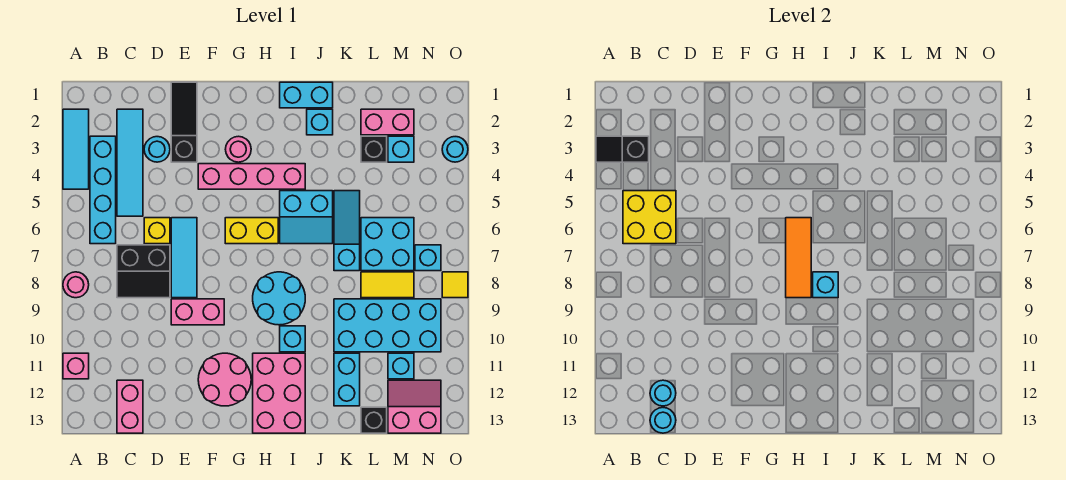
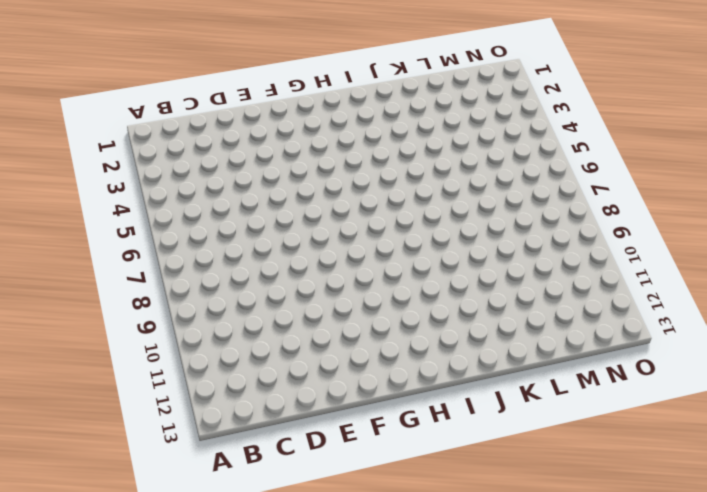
none -> cyan 1x3 tile [63,109,89,189]
none -> pink 1x1 round brick [63,272,89,298]
none -> pink 1x1 brick [63,353,89,379]
none -> cyan 1x4 brick [90,136,116,244]

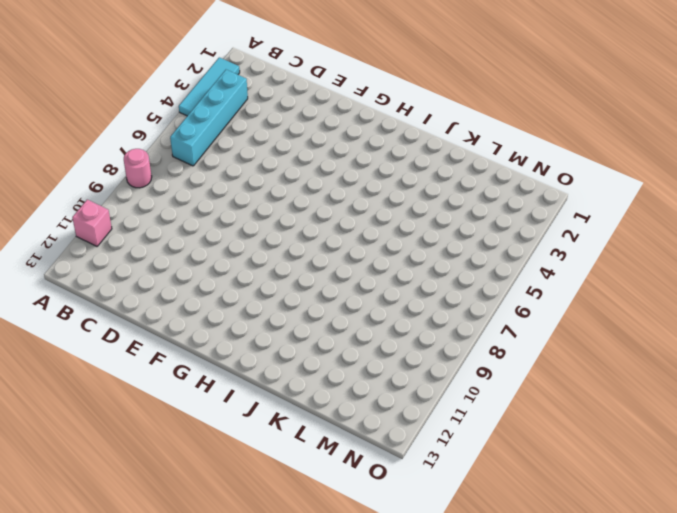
none -> cyan 1x4 tile [117,109,143,216]
none -> black 2x2 slope [117,245,170,298]
none -> pink 1x2 brick [117,380,143,433]
none -> cyan 1x1 round brick [144,137,170,162]

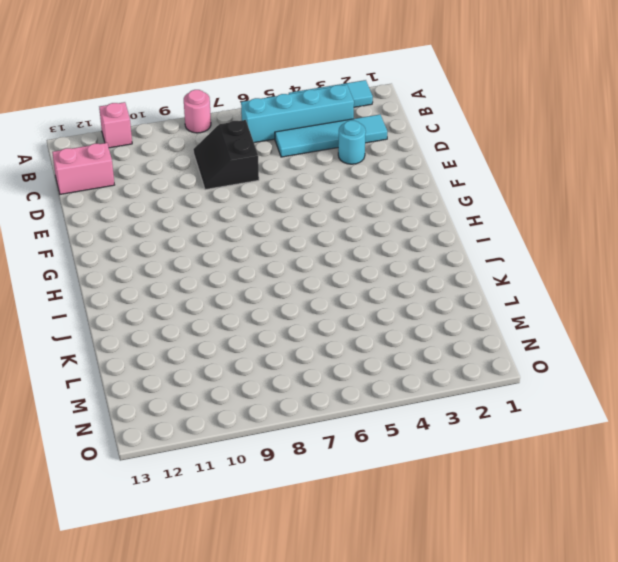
none -> yellow 1x1 brick [144,218,170,244]
none -> black 1x3 slope [171,82,197,162]
none -> cyan 1x3 tile [171,218,197,298]
none -> pink 1x2 brick [171,299,224,325]

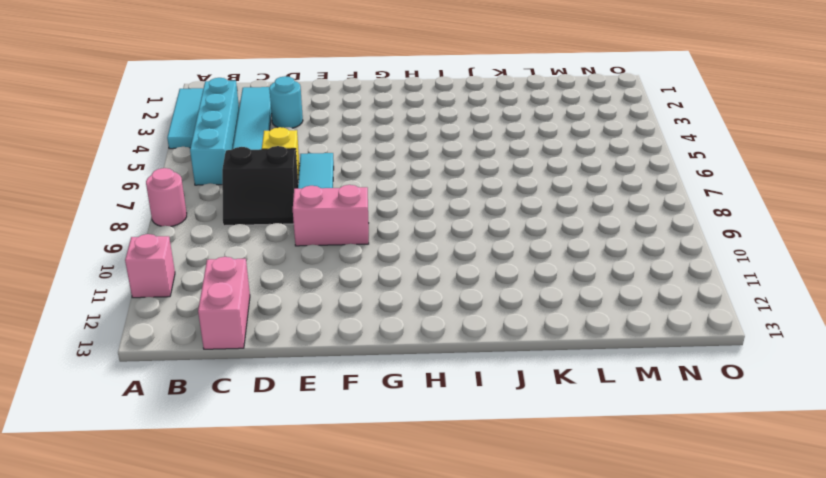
none -> black 1x3 slope [171,82,197,162]
none -> pink 1x4 brick [198,164,305,189]
none -> pink 2x2 round brick [198,353,251,406]
none -> pink 1x1 round brick [225,136,251,162]

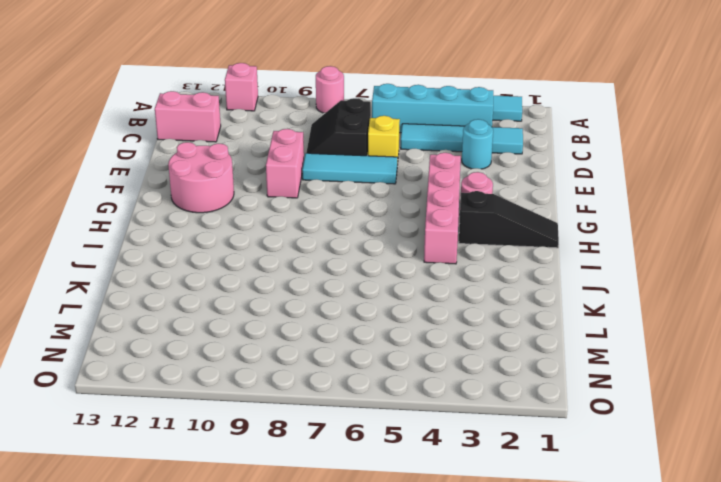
black 1x3 slope [459,191,559,248] -> black 1x3 slope moved to [171,82,197,162]
none -> yellow 1x2 brick [225,218,278,244]
none -> cyan 2x2 round brick [253,272,305,325]
none -> pink 2x3 brick [253,353,305,433]
none -> cyan 1x2 brick [280,82,333,108]

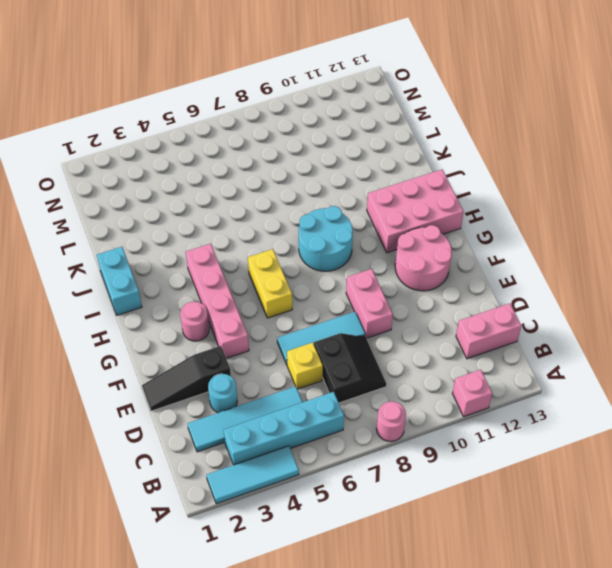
none -> cyan 2x2 slope [280,191,333,244]
none -> cyan 1x1 brick [280,326,305,352]
none -> cyan 1x1 brick [307,109,333,135]
none -> cyan 1x3 slope [334,191,360,271]

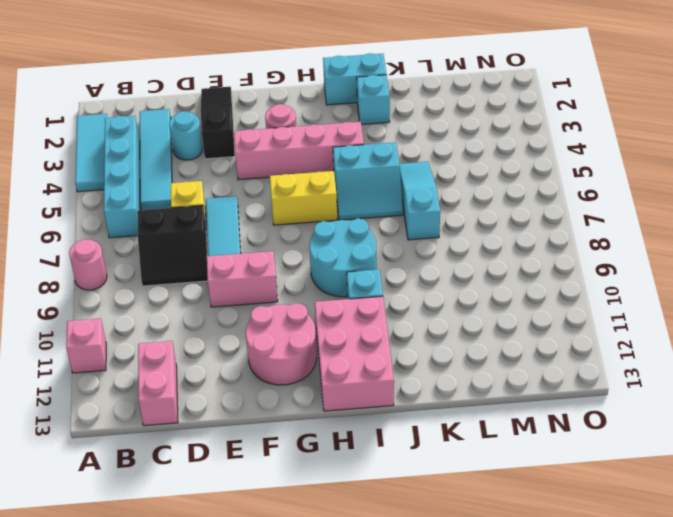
none -> cyan 2x4 brick [334,299,441,352]
none -> cyan 1x2 brick [334,353,360,406]
none -> pink 1x2 brick [361,109,414,135]
none -> black 1x1 brick [361,136,387,162]

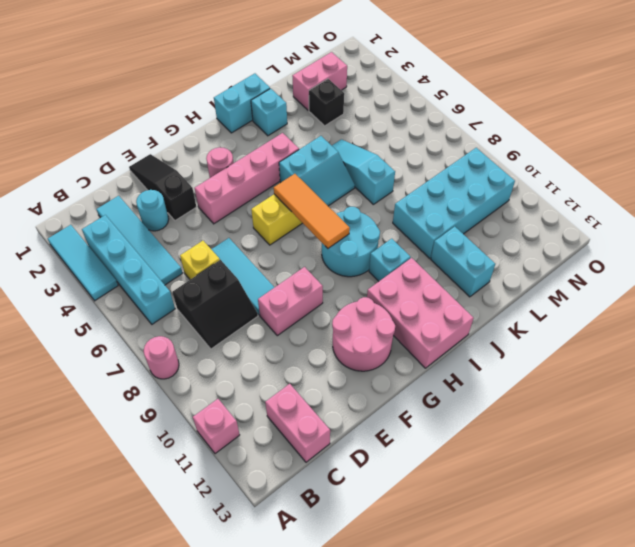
none -> cyan 2x2 brick [361,218,414,271]
none -> yellow 1x2 tile [361,272,414,298]
none -> black 1x1 brick [361,407,387,433]
none -> cyan 1x1 brick [388,136,414,162]

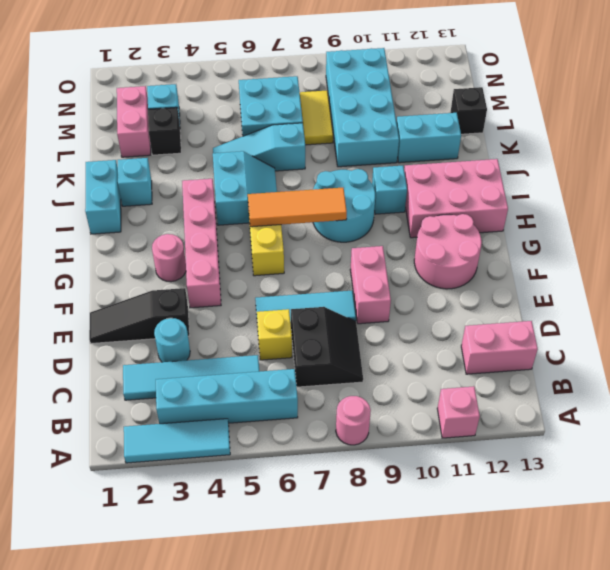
none -> cyan 1x1 brick [388,353,414,379]
none -> pink 2x2 slope [388,380,441,433]
none -> cyan 1x1 brick [415,245,441,271]
none -> cyan 1x1 round brick [442,137,468,162]

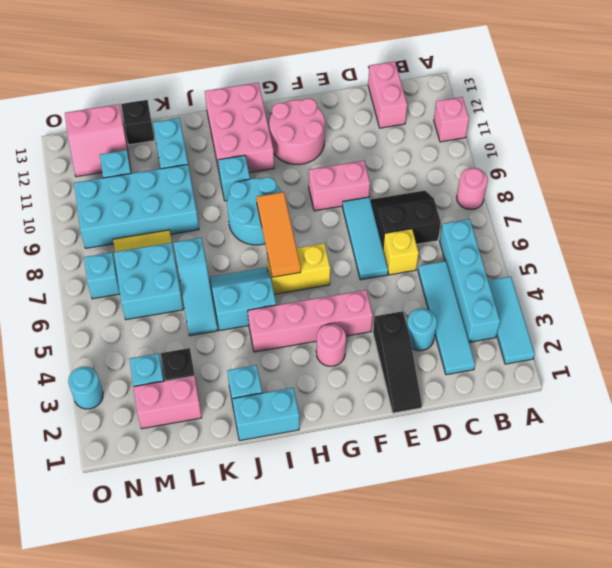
none -> yellow 1x1 tile [442,272,468,298]
none -> black 1x2 slope [596,136,649,162]
none -> yellow 2x2 brick [623,191,676,244]
none -> cyan 1x1 round brick [650,380,676,406]

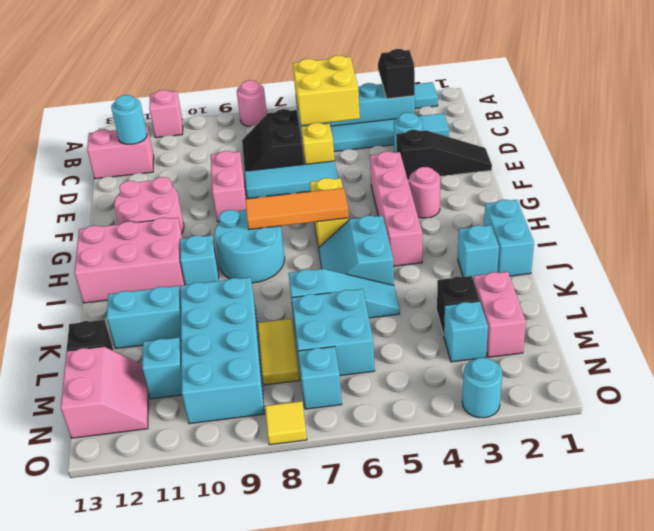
none -> cyan 1x1 round brick [650,408,676,433]
none -> cyan 1x1 brick [813,272,838,298]

